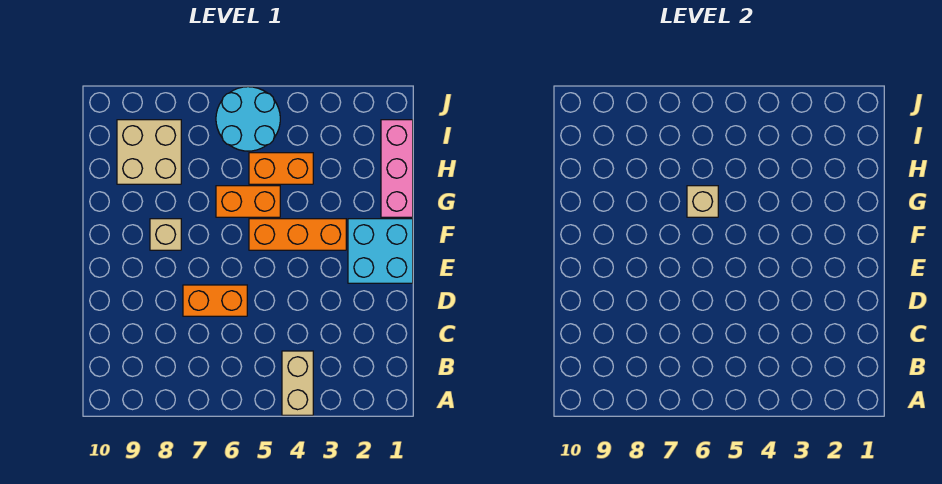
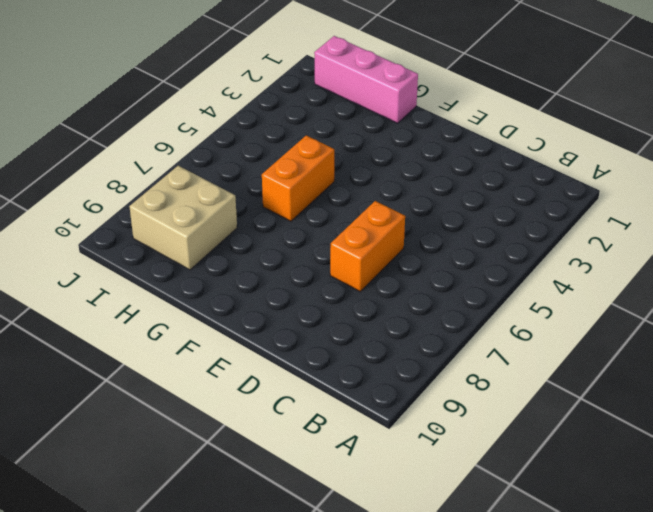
none -> tan 1x2 brick [282,351,313,415]
none -> cyan 2x2 brick [348,219,413,283]

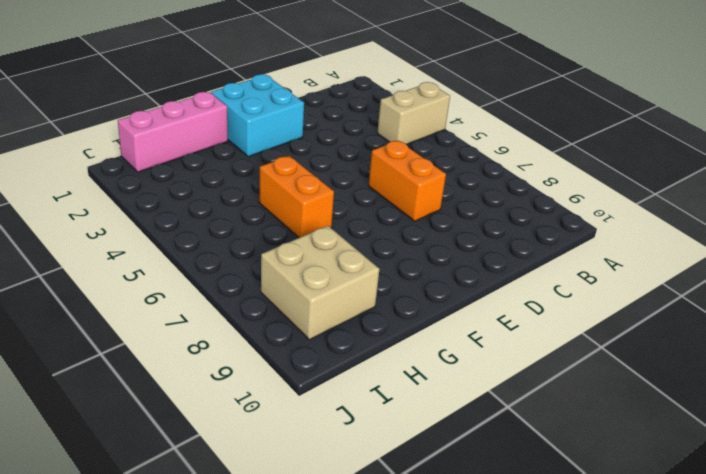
none -> orange 1x3 brick [249,219,346,250]
none -> tan 1x1 brick [150,219,181,250]

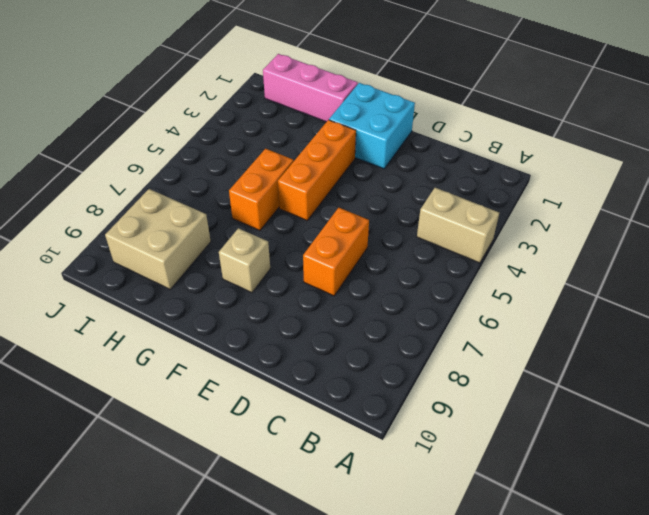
none -> orange 1x2 brick [249,153,313,184]
none -> cyan 2x2 round brick [216,87,280,151]

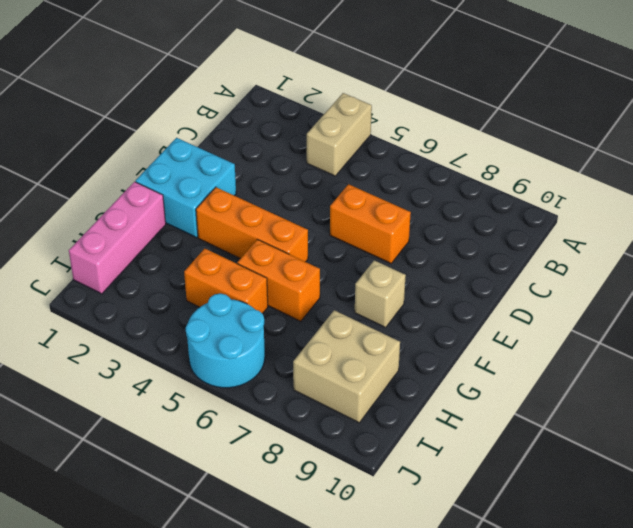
none -> tan 1x1 brick [687,186,718,217]

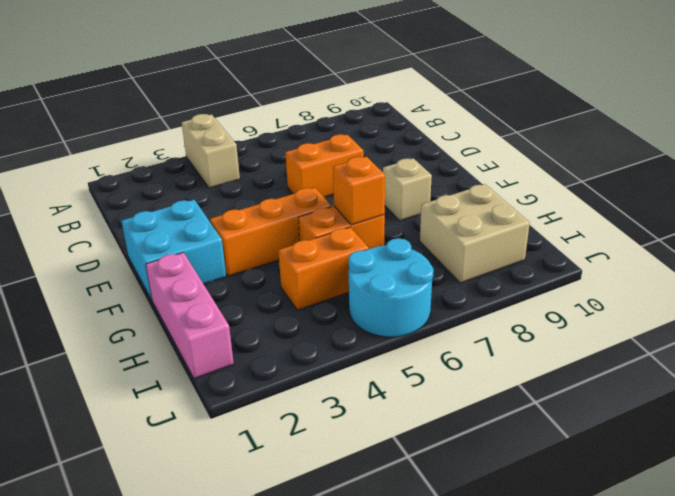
orange 1x1 brick [333,157,385,225] -> tan 1x1 brick [687,186,718,217]

